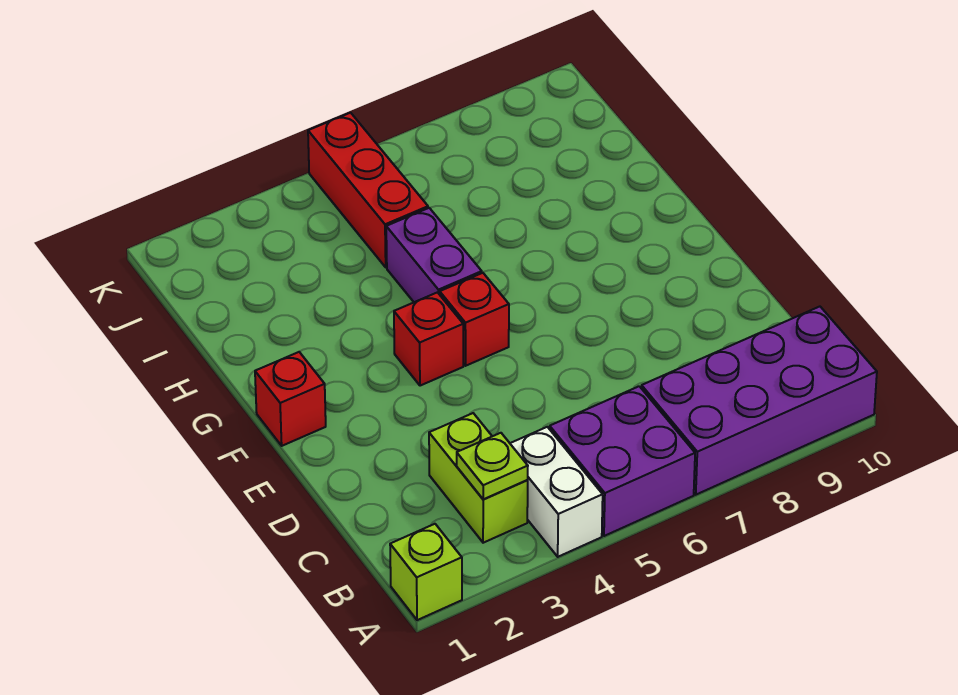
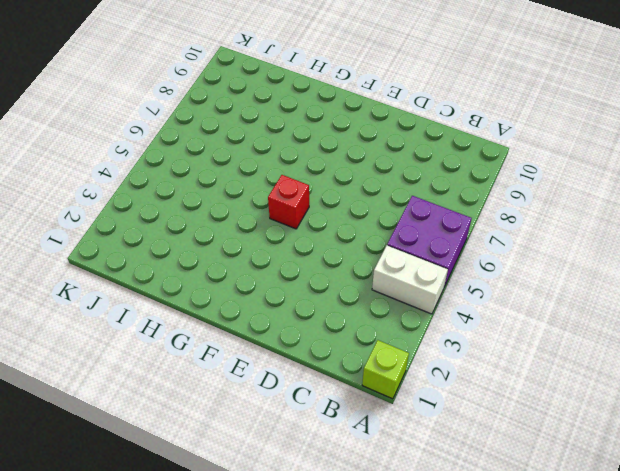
none -> purple 2x4 brick [641,307,877,495]
none -> lime 1x2 brick [429,413,528,543]

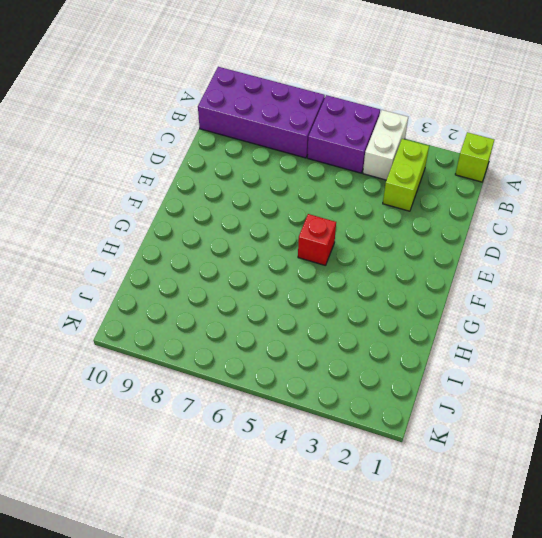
none -> red 1x1 brick [255,352,326,446]
none -> red 1x1 brick [394,292,463,386]

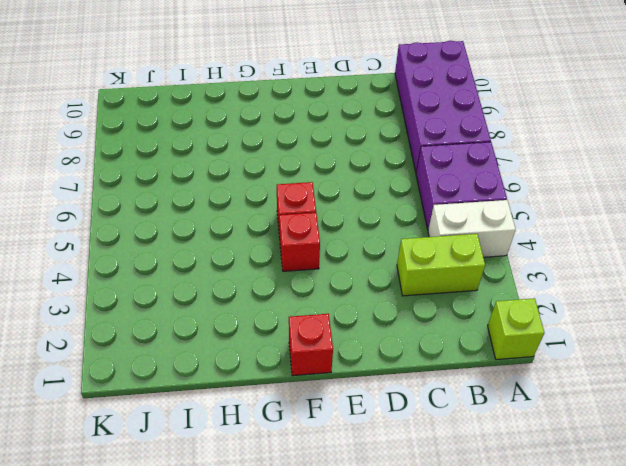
none -> purple 1x2 brick [386,208,482,302]
none -> red 1x3 brick [308,113,428,267]

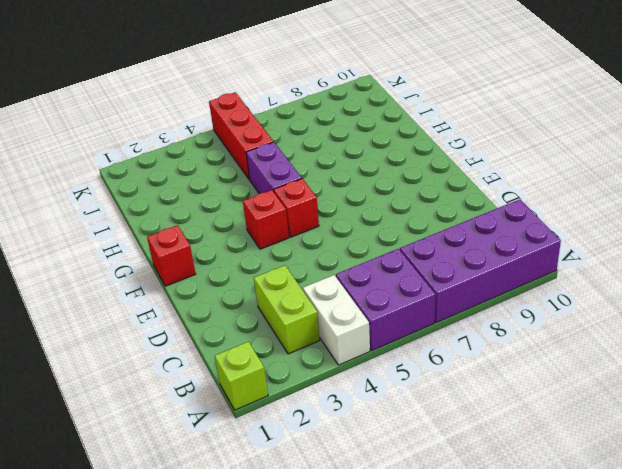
none -> lime 1x1 plate [457,433,528,499]

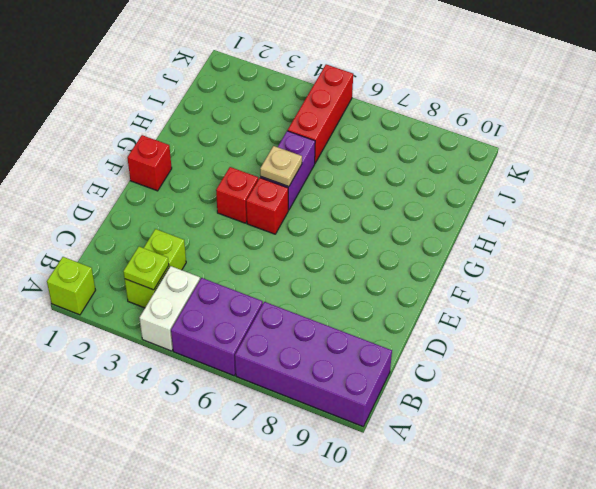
tan 1x1 plate [260,146,302,187] -> none

